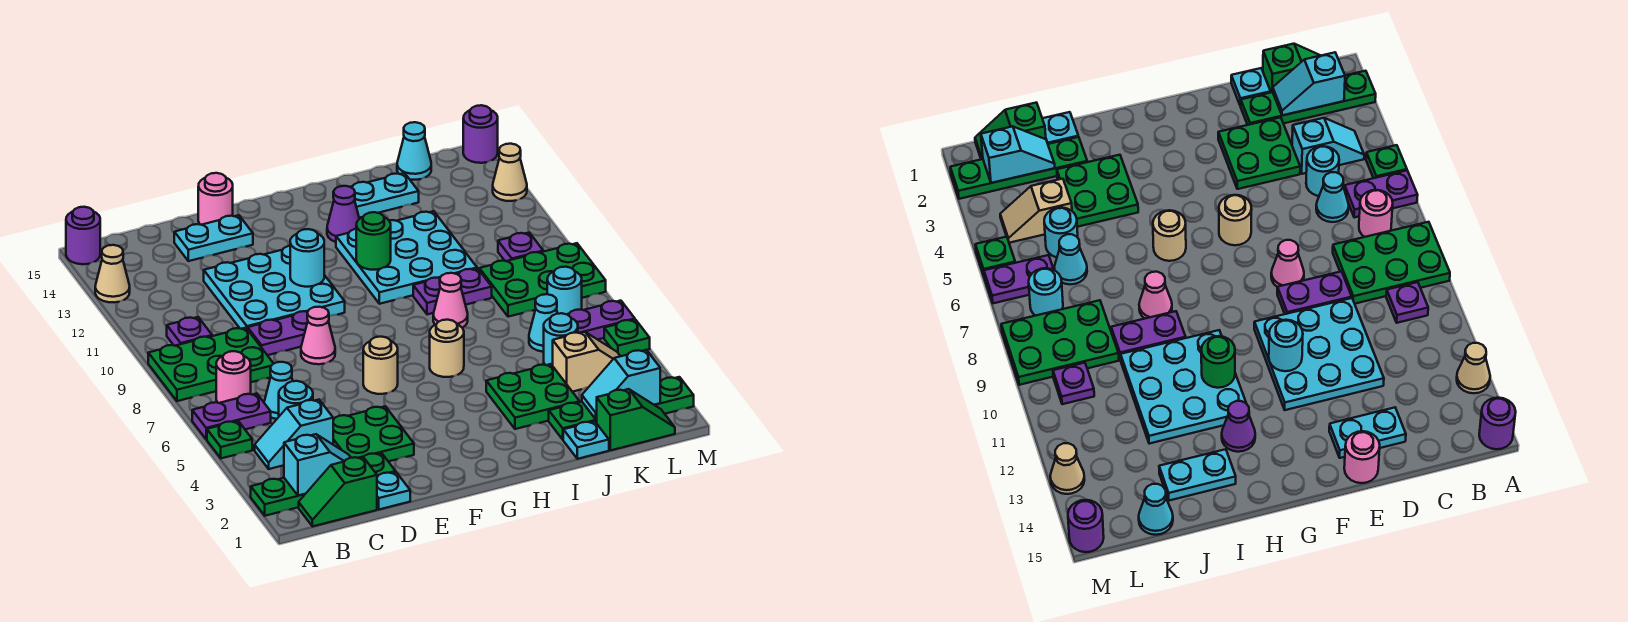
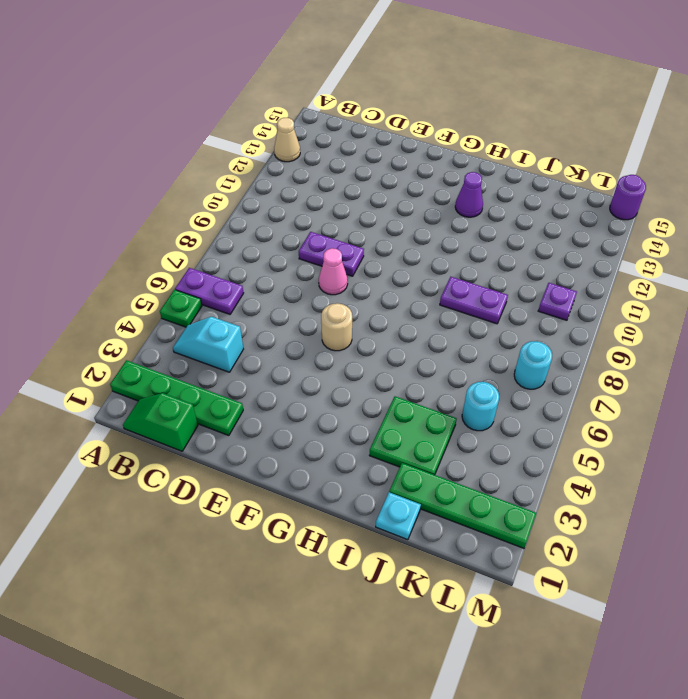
none -> green 2x3 plate [148,328,274,401]
none -> purple 1x1 round brick [66,207,100,264]
none -> pink 1x1 round brick [216,351,251,403]
none -> purple 1x1 plate [167,317,212,346]

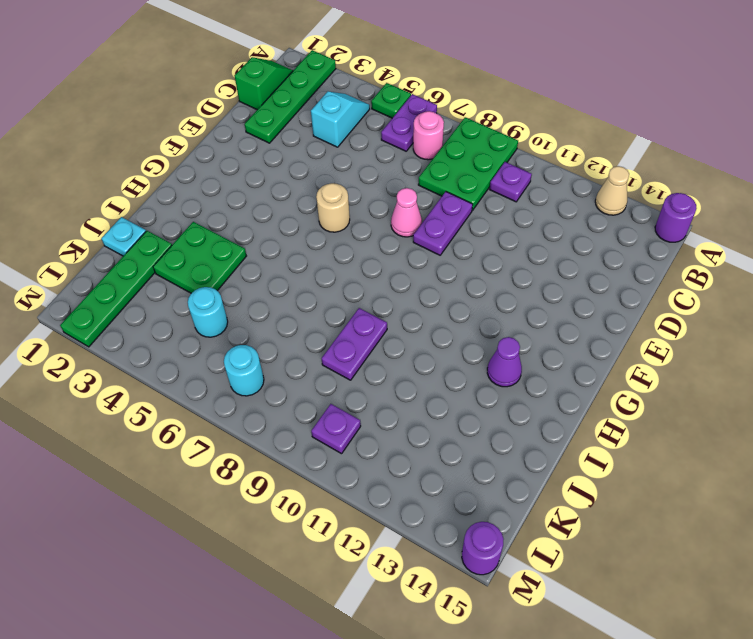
none -> cyan 1x1 round brick [279,381,313,416]
none -> cyan 1x1 cone [264,362,293,419]
none -> cyan 1x1 plate [377,472,410,509]
none -> green 2x2 plate [333,406,414,461]

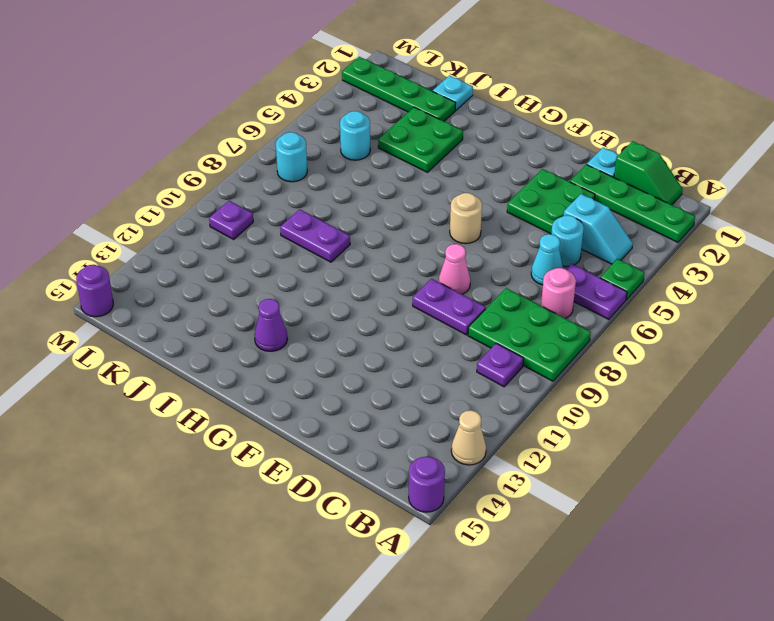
none -> cyan 3x3 plate [204,246,345,329]
none -> cyan 1x2 plate [174,215,253,261]
none -> pink 1x1 round brick [198,173,233,225]
none -> tan 1x1 round brick [430,320,464,377]

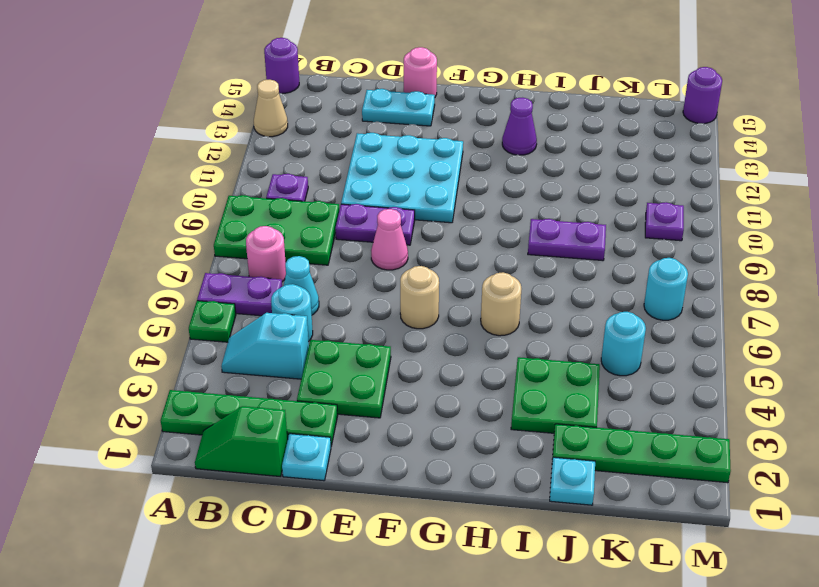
none -> cyan 3x3 plate [336,211,477,304]
none -> pink 1x1 cone [433,273,468,328]
none -> cyan 1x2 plate [351,173,419,218]
none -> green 1x2 slope [596,389,675,450]

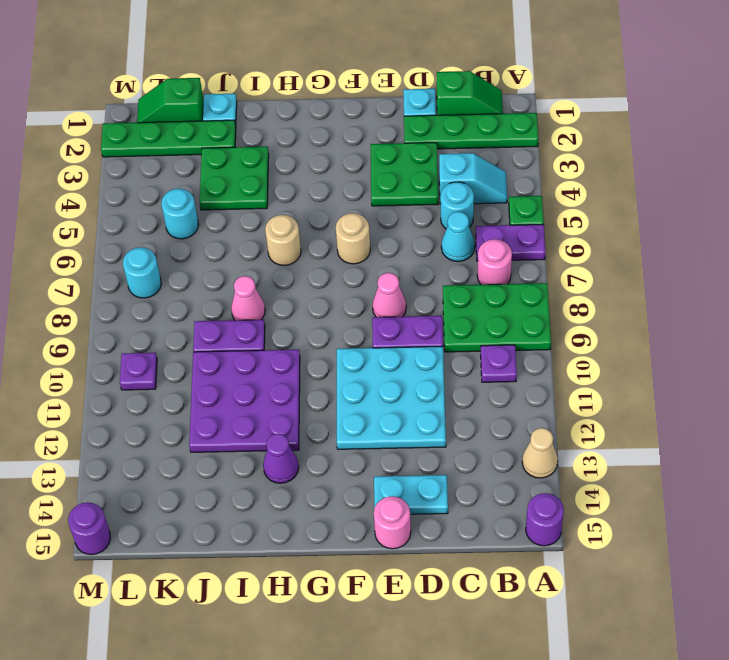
purple 3x3 plate [189,350,300,452] -> cyan 3x3 plate [336,211,477,304]
none -> cyan 1x2 plate [351,173,419,218]
none -> tan 1x2 slope [553,332,620,392]
none -> cyan 1x1 cone [529,294,558,352]
none -> green 2x3 plate [479,243,606,317]

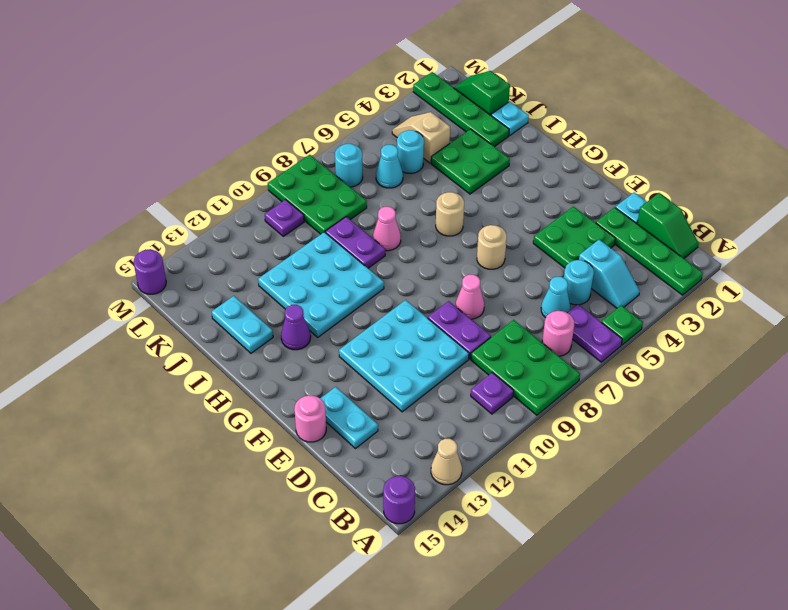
none -> cyan 1x1 cone [397,122,431,180]
none -> purple 1x2 plate [567,301,635,340]
none -> green 1x1 plate [604,320,650,356]
none -> tan 1x1 cone [493,144,527,201]

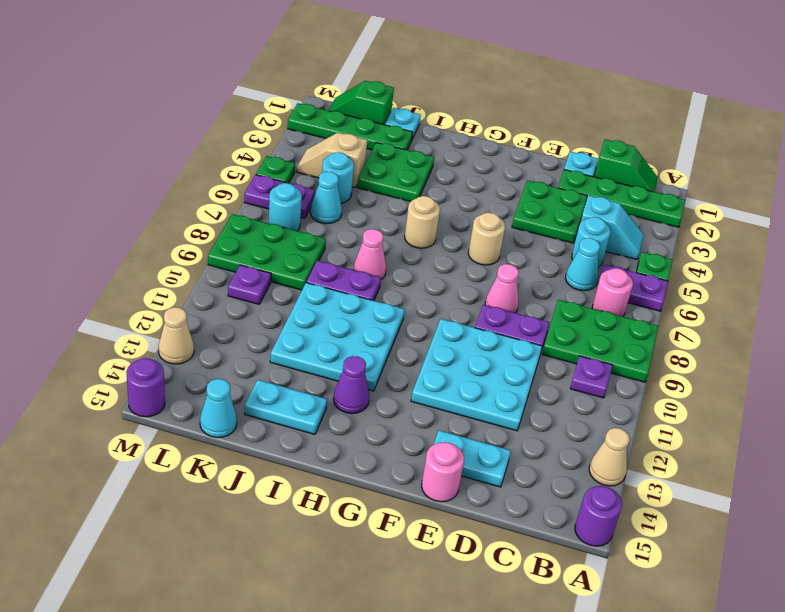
none -> cyan 1x2 slope [284,434,351,496]
none -> cyan 1x1 round brick [290,229,324,287]
none -> green 1x1 round brick [356,212,391,270]
none -> cyan 1x2 slope [582,350,660,419]

